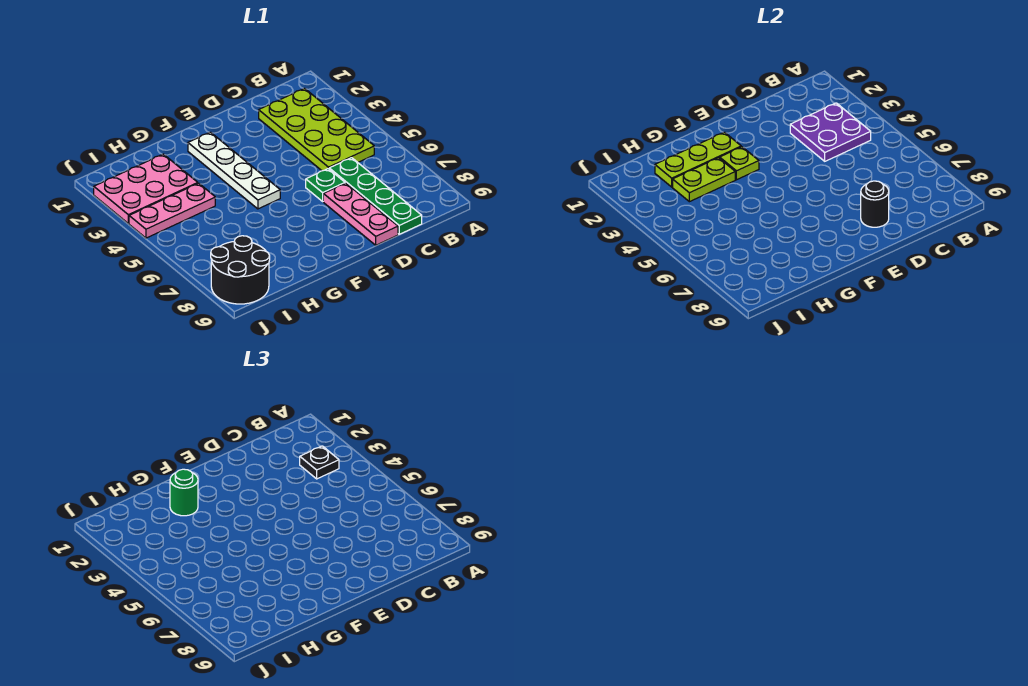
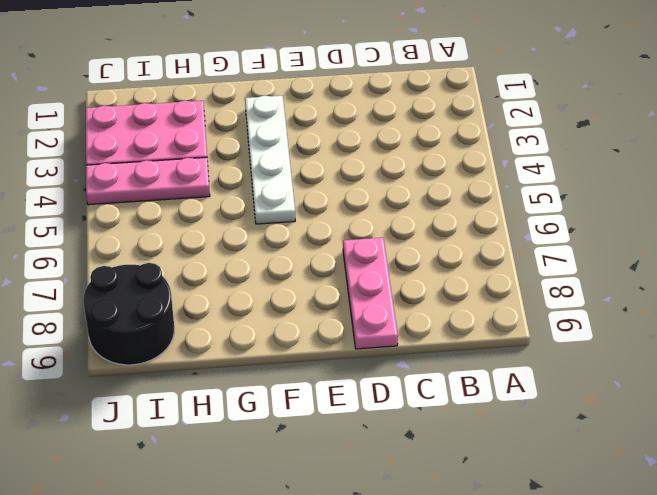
none -> lime 2x4 plate [259,88,374,171]
none -> green 1x4 plate [329,158,422,234]
none -> green 1x1 plate [306,169,345,201]

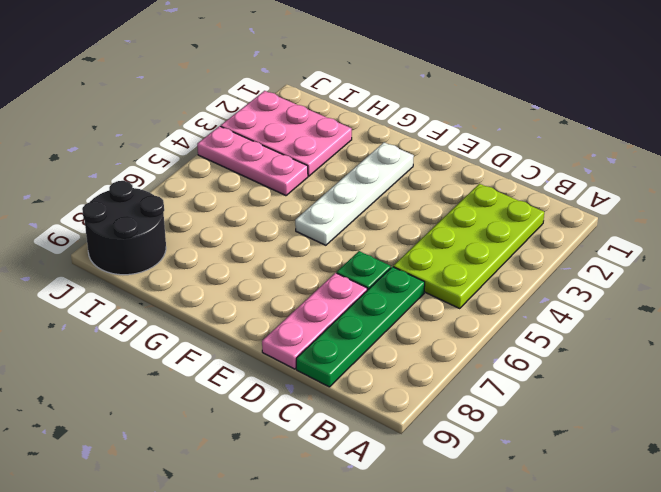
none -> purple 2x2 plate [790,103,871,161]
none -> black 1x1 round brick [861,181,889,227]
none -> lime 1x3 plate [655,132,741,187]

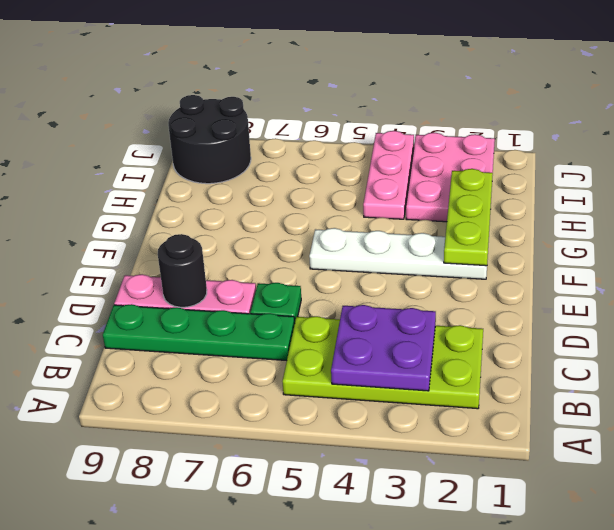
none -> lime 1x1 plate [720,147,759,180]
none -> lime 1x2 plate [673,158,735,202]
none -> black 1x1 plate [300,446,339,479]

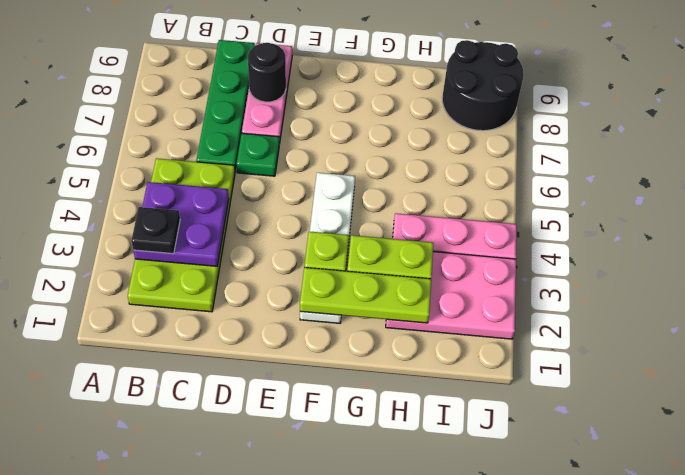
none -> green 1x1 round brick [170,469,198,516]

